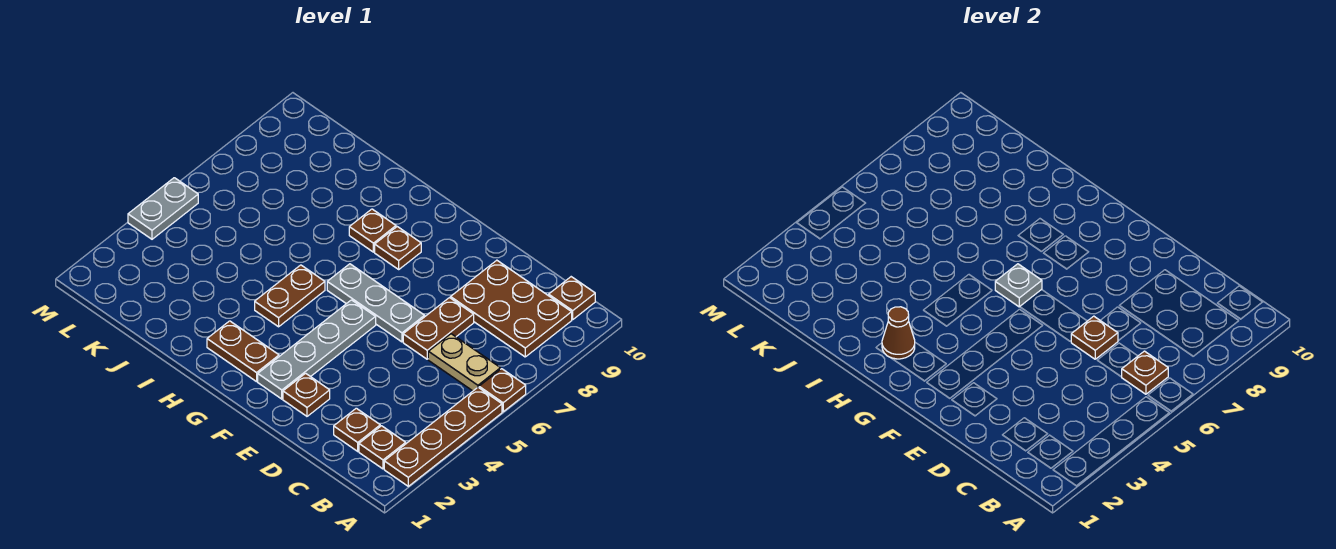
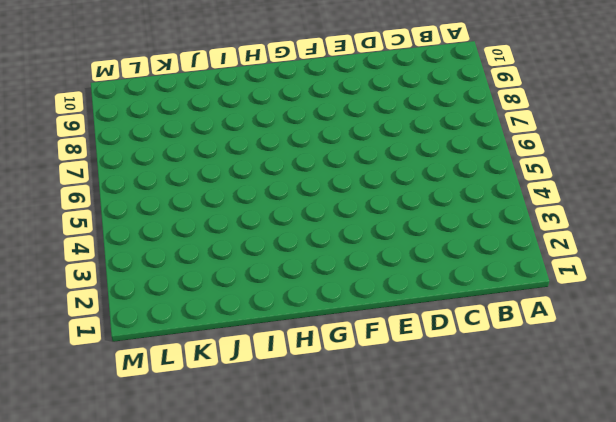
none -> brown 1x4 plate [384,388,502,486]
none -> brown 1x1 plate [479,369,526,412]
none -> brown 1x1 plate [359,426,406,469]

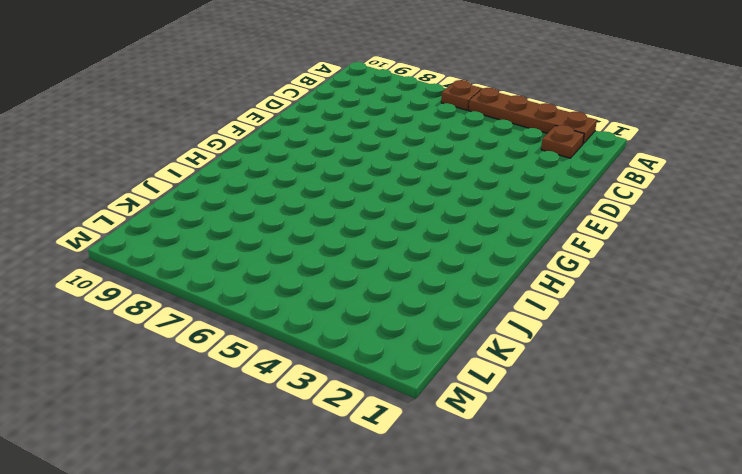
none -> tan 1x2 plate [428,334,500,391]
none -> brown 2x3 plate [451,260,572,357]
none -> brown 1x1 plate [549,277,595,320]

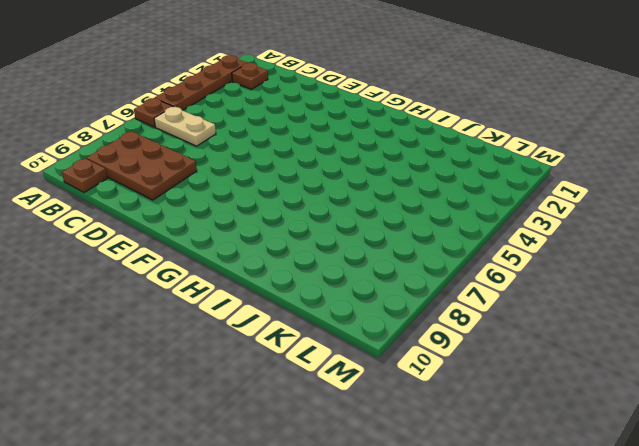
none -> brown 1x1 plate [334,408,380,451]
none -> brown 1x2 plate [403,298,474,359]
none -> brown 1x1 plate [283,373,330,416]

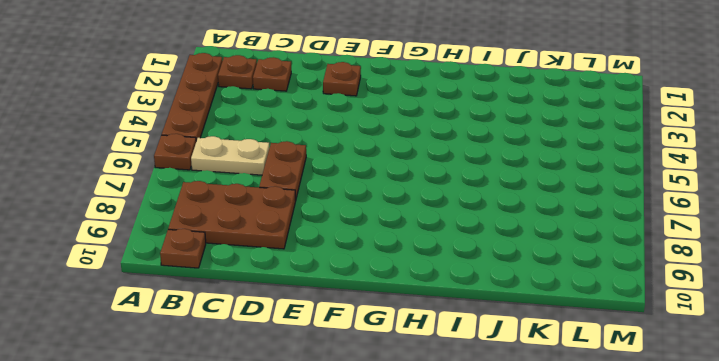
none -> grey 1x3 plate [327,264,425,342]
none -> grey 1x4 plate [258,300,376,399]
none -> brown 1x2 plate [207,321,279,382]

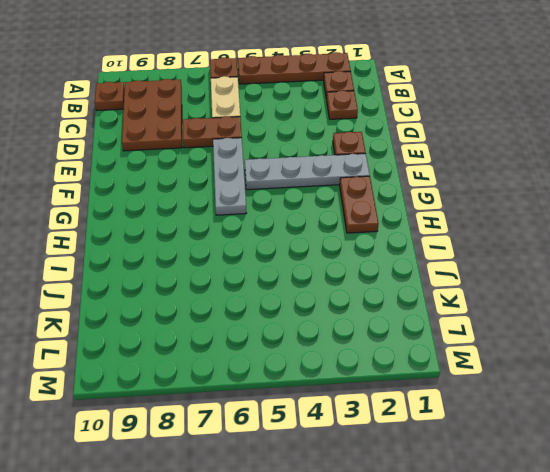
none -> brown 1x1 plate [375,227,421,269]
none -> brown 1x2 plate [255,265,325,327]
none -> brown 1x1 plate [349,209,396,252]

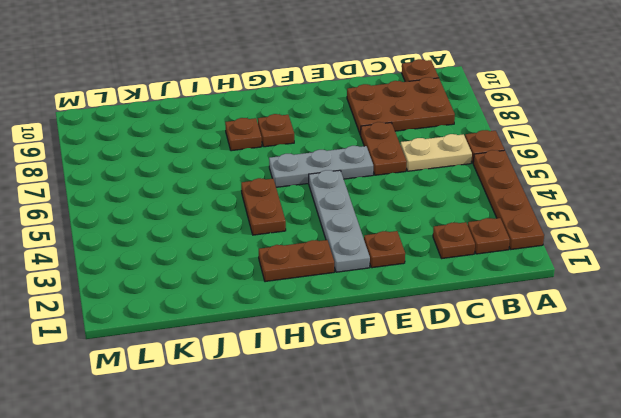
none -> grey 1x2 plate [128,178,198,239]
none -> brown 1x1 plate [1122,351,1168,394]
none -> brown 1x1 plate [1071,316,1118,359]

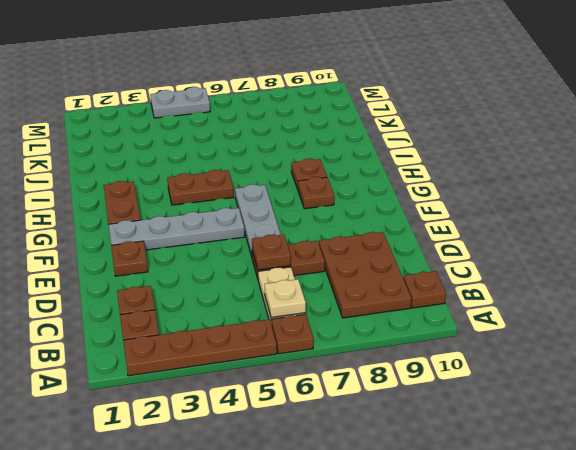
tan 1x1 plate [264,279,306,318] -> brown 1x1 plate [1122,351,1168,394]
none -> grey 1x1 plate [995,264,1042,307]
none -> brown 1x1 cone [882,307,915,359]

